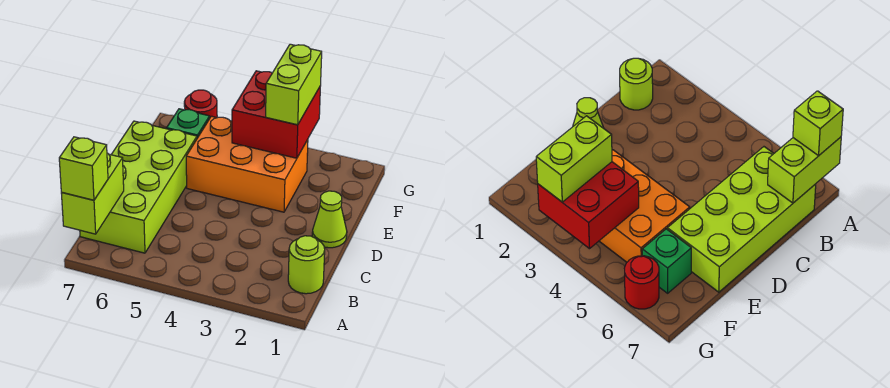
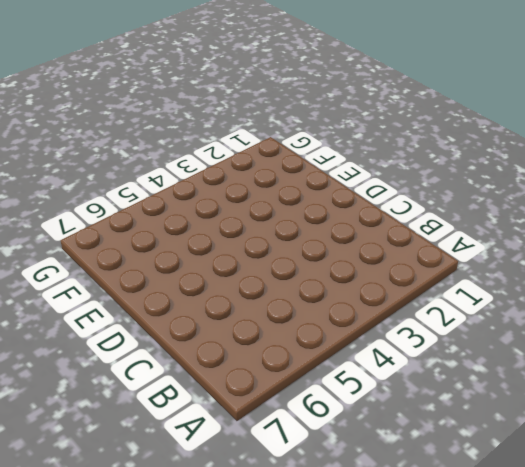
none -> lime 1x1 round brick [288,236,325,294]
none -> lime 2x4 brick [80,121,197,253]

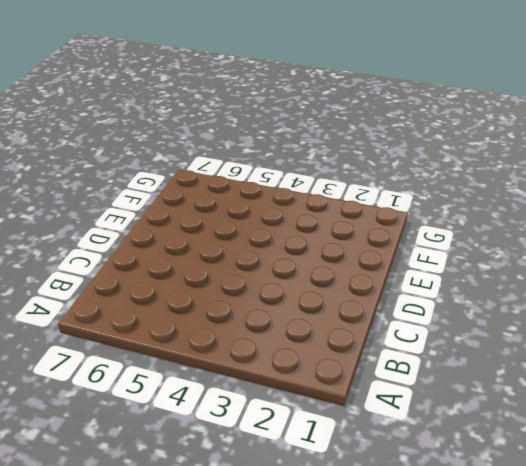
none -> lime 1x1 round brick [288,236,325,294]
none -> lime 2x4 brick [80,121,197,253]

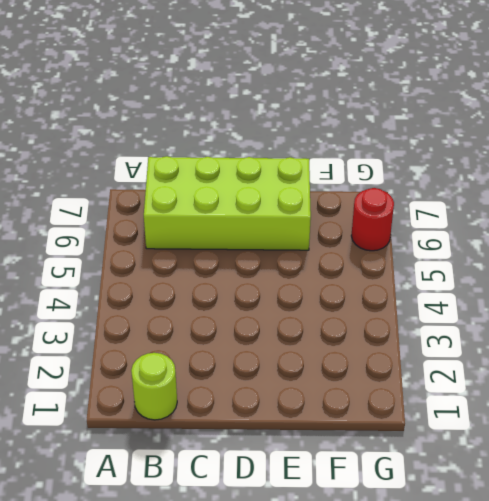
none -> lime 1x1 cone [312,191,347,248]
none -> orange 2x3 brick [186,116,308,212]

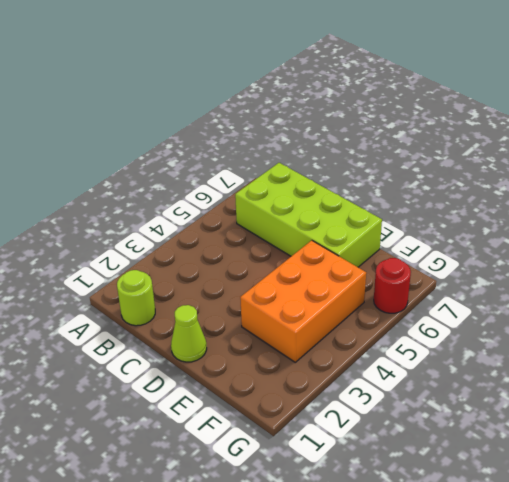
none -> green 1x1 brick [167,109,210,138]
none -> lime 1x2 brick [61,153,124,234]

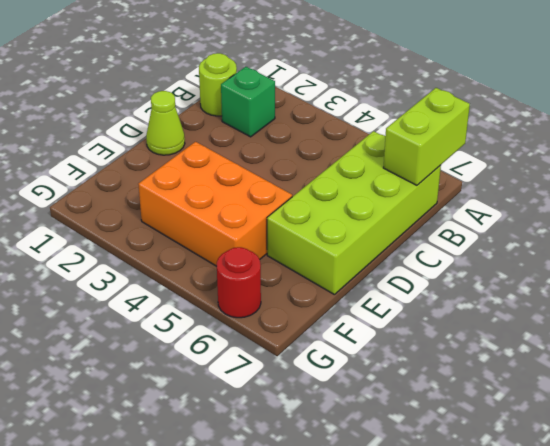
green 1x1 brick [221,67,275,137] -> green 1x1 brick moved to [167,109,210,138]
none -> red 2x2 brick [232,71,320,158]
none -> lime 1x1 brick [59,137,108,200]

